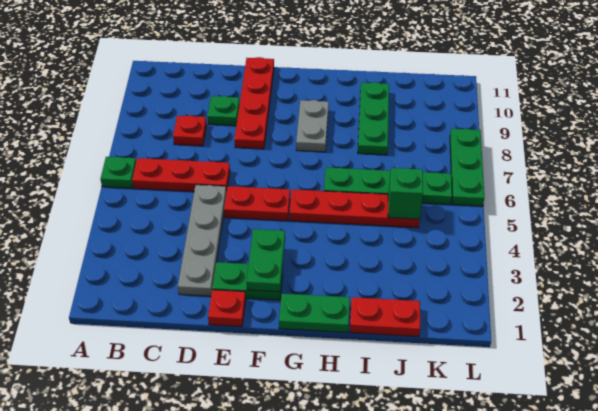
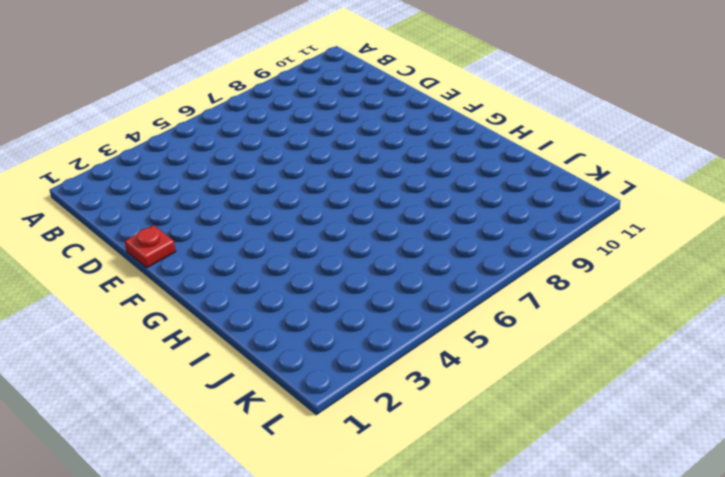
none -> green 1x1 plate [101,157,136,188]
none -> red 1x3 plate [132,158,230,192]
none -> red 1x1 plate [173,115,207,146]

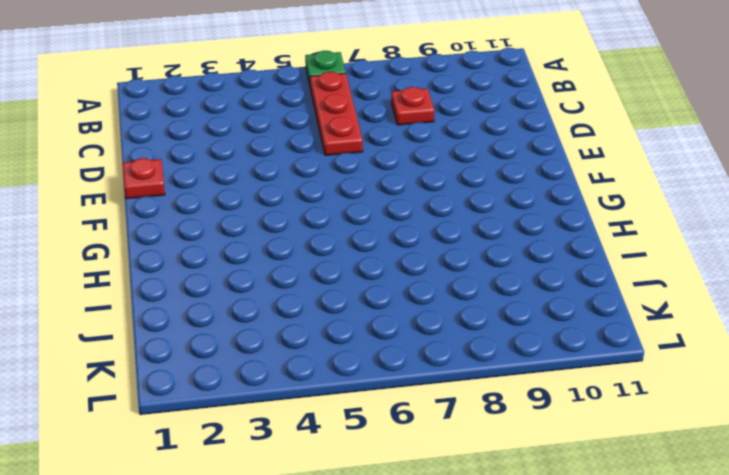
none -> grey 1x4 plate [178,185,226,296]
none -> green 1x1 plate [207,96,240,126]
none -> green 1x2 plate [212,262,283,300]

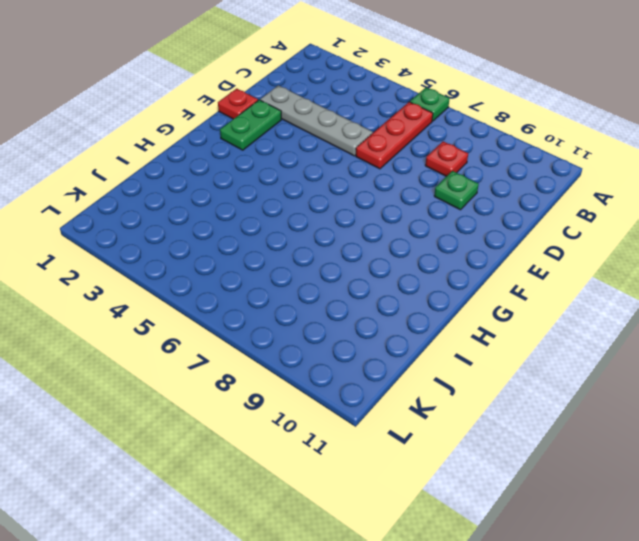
none -> red 1x2 plate [224,186,290,221]
none -> red 1x4 plate [234,57,274,149]
none -> green 1x2 plate [279,294,350,333]

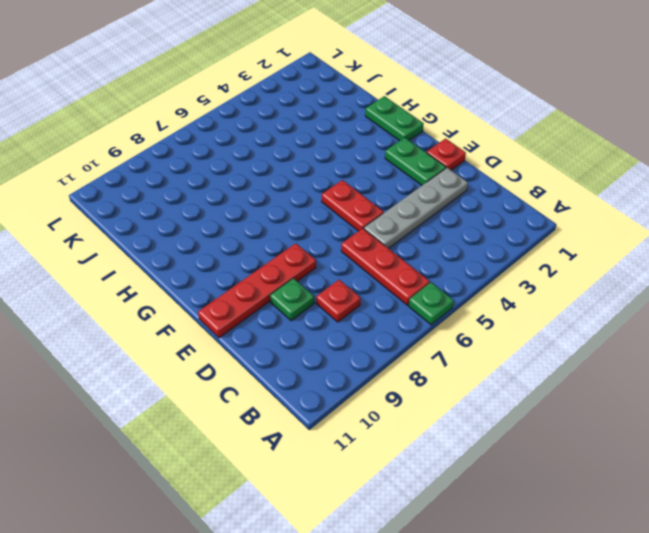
none -> red 1x4 plate [289,189,420,228]
none -> grey 1x2 plate [296,100,329,152]
none -> green 1x4 plate [324,167,452,205]

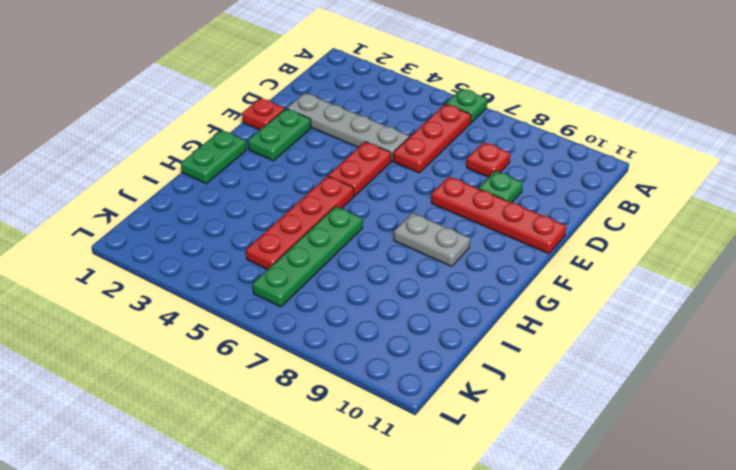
none -> red 1x2 plate [350,297,420,337]
none -> green 1x3 plate [358,82,389,155]
none -> green 1x3 plate [450,129,484,206]

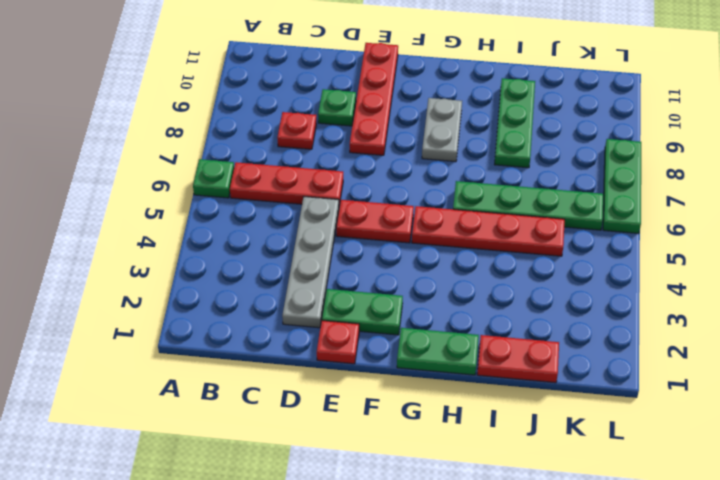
none -> green 1x2 plate [246,229,285,292]
none -> green 1x1 brick [388,168,423,219]

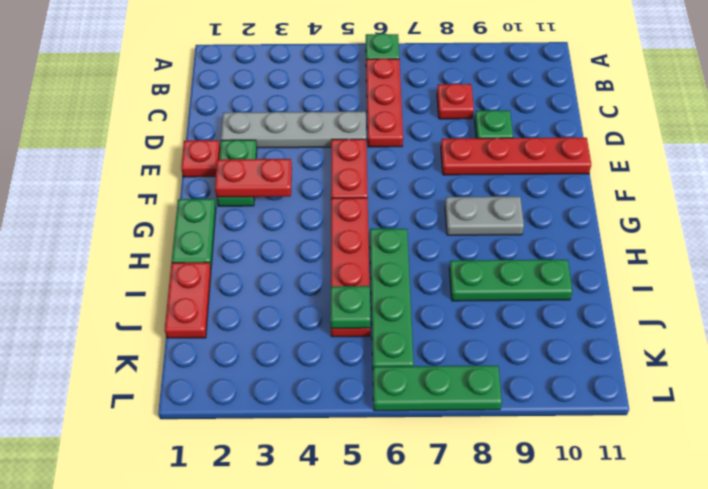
red 1x2 plate [215,159,292,197] -> green 1x2 plate [246,229,285,292]
green 1x1 plate [331,286,371,328] -> green 1x1 brick [388,168,423,219]

